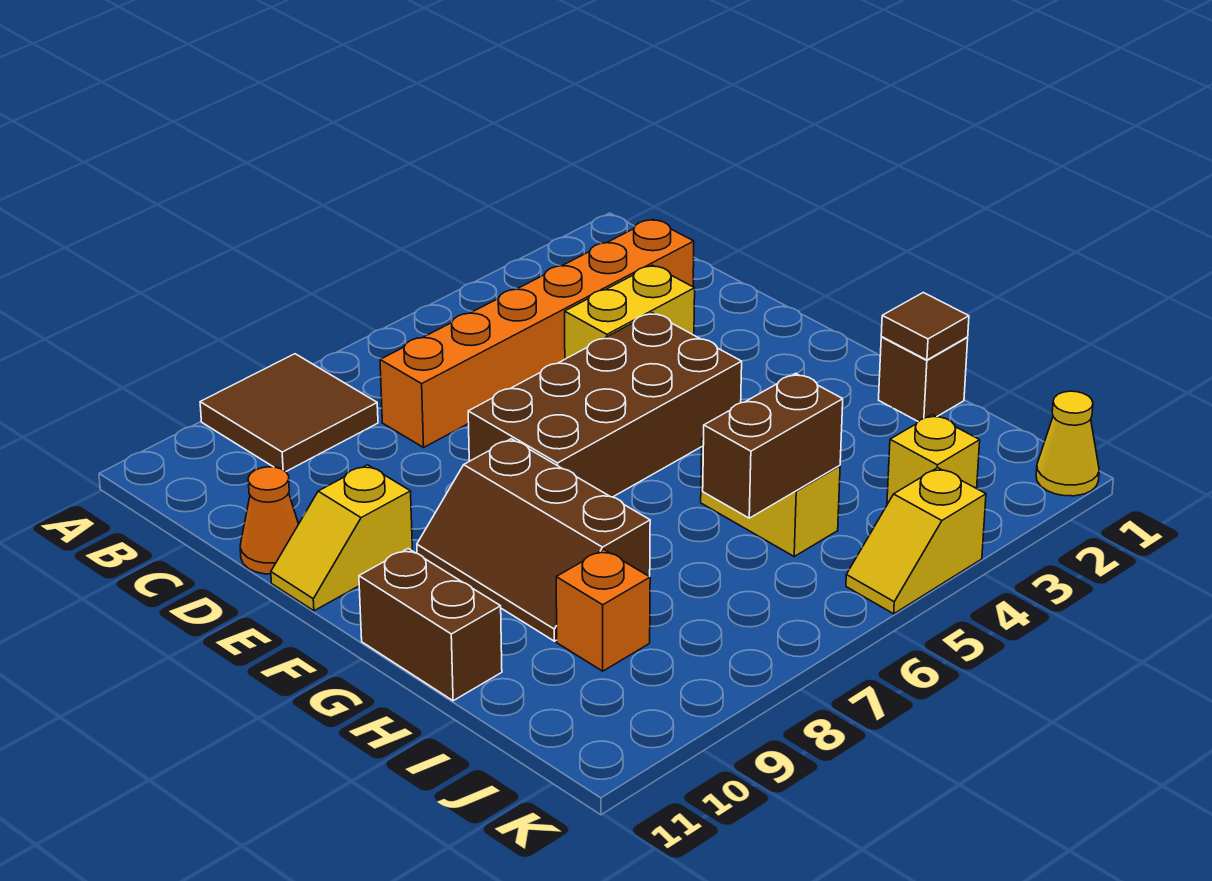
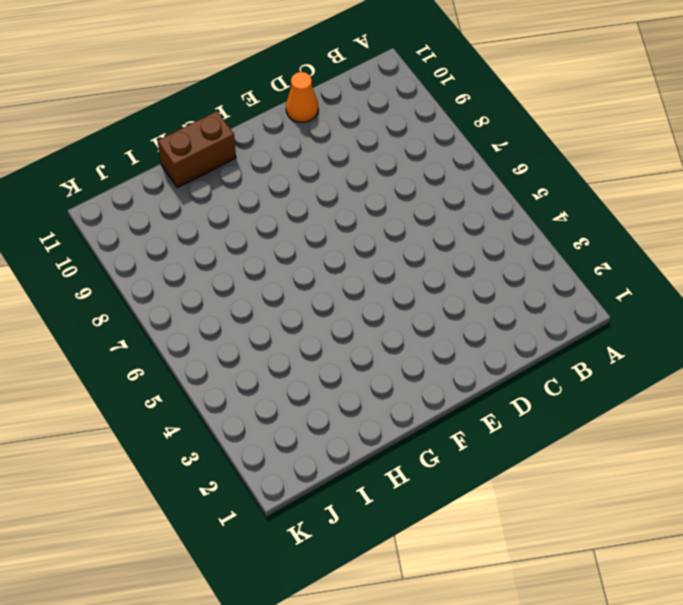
none -> brown 2x2 tile [200,354,378,472]
none -> orange 1x6 brick [380,219,694,447]
none -> yellow 1x2 brick [565,265,695,359]

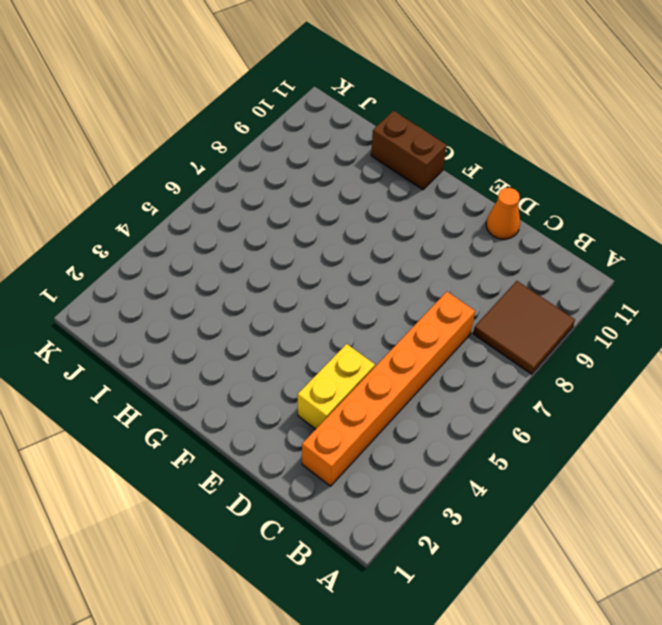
none -> brown 2x4 brick [468,313,742,497]
none -> yellow 1x2 slope [271,465,412,611]
none -> brown 2x3 slope [417,439,650,641]

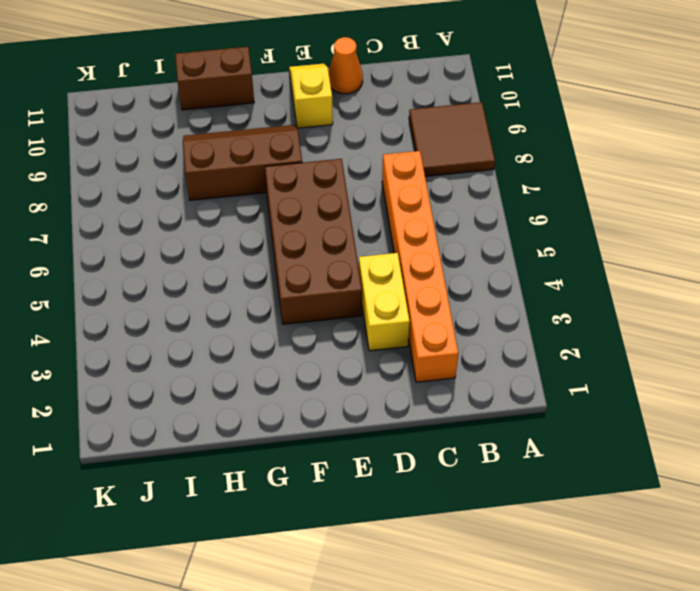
none -> brown 1x1 brick [879,337,968,422]
none -> yellow 1x2 brick [701,437,840,556]
none -> orange 1x1 brick [556,549,650,671]

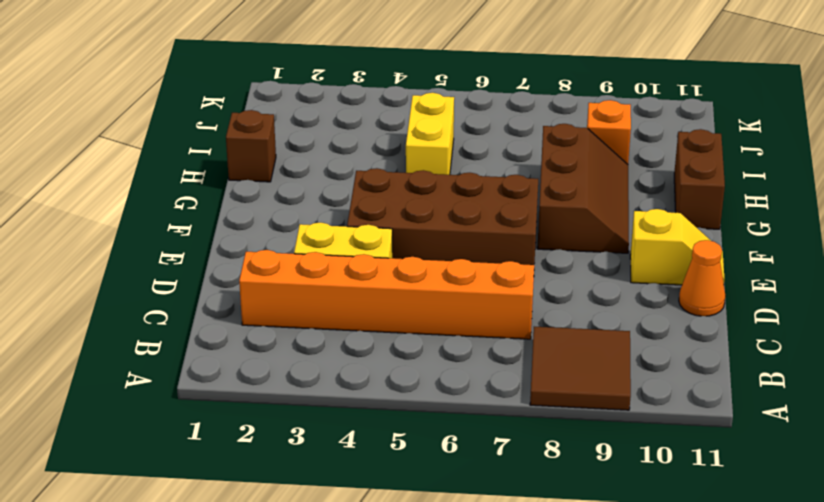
none -> yellow 1x1 brick [887,415,980,504]
none -> yellow 1x1 cone [1036,391,1099,496]
none -> yellow 1x2 slope [846,468,986,614]

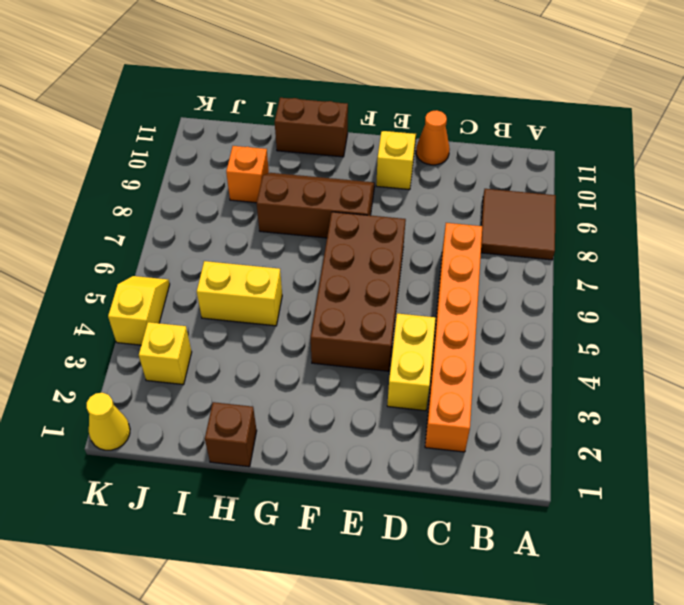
none -> brown 1x1 tile [881,293,969,360]
none -> brown 1x2 brick [703,373,843,518]

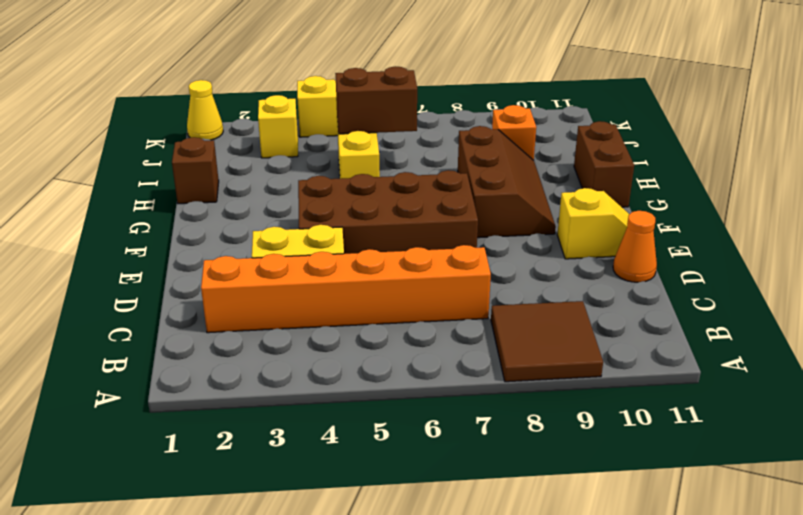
none -> brown 1x1 tile [881,293,969,360]

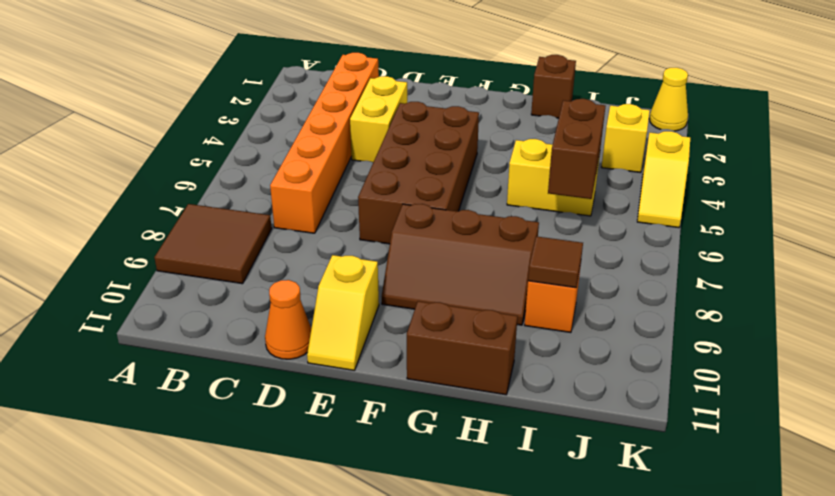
brown 1x1 tile [528,236,583,288] -> brown 1x1 tile moved to [881,293,969,360]

